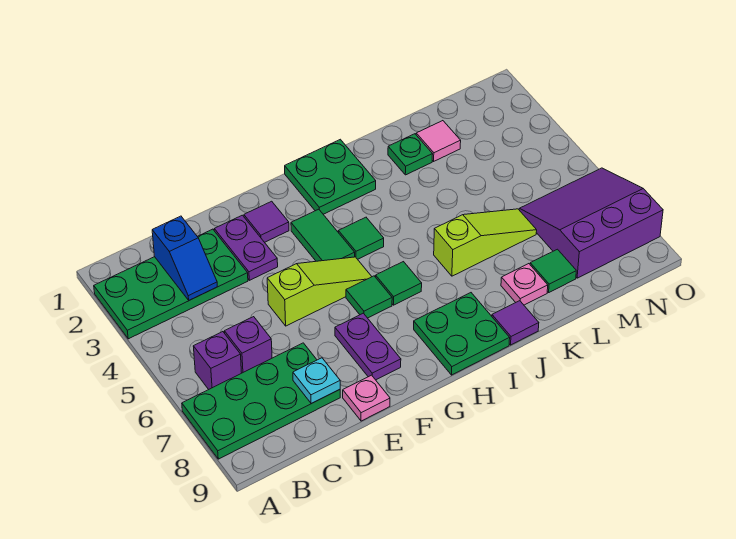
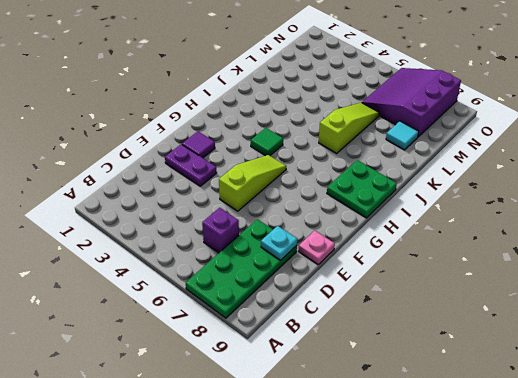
cyan 1x1 tile [386,121,419,150] -> green 1x1 tile [530,249,576,292]
none -> green 2x4 plate [94,229,248,339]
none -> purple 1x1 brick [193,332,241,389]
none -> purple 1x2 plate [335,313,401,380]

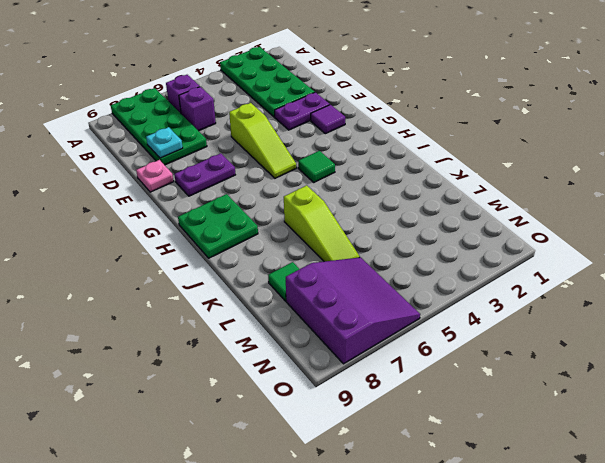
none -> green 1x2 tile [291,209,355,261]
none -> green 1x1 tile [346,276,392,318]
none -> green 2x2 plate [285,139,376,214]

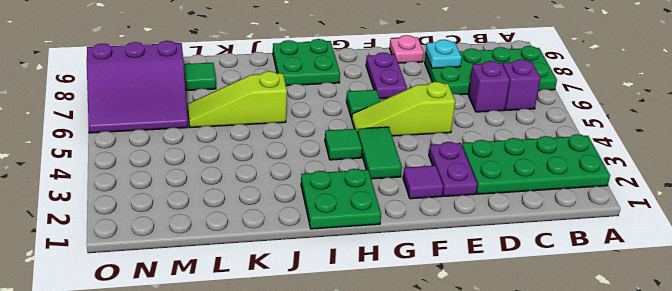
none -> green 1x1 tile [376,262,422,305]
none -> purple 1x1 tile [492,301,539,345]
none -> green 1x1 plate [388,134,433,175]

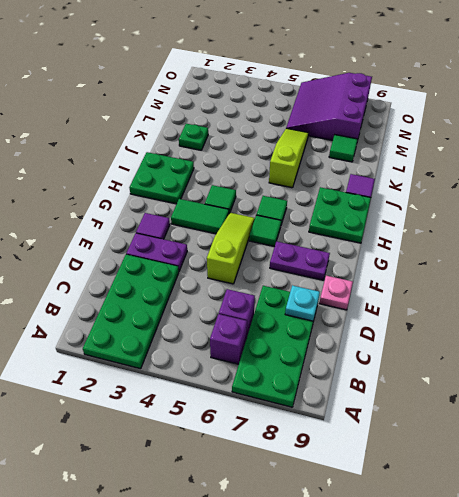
none -> pink 1x1 plate [501,264,548,305]
none -> pink 1x1 tile [416,121,461,161]
none -> blue 1x2 slope [152,216,217,300]

